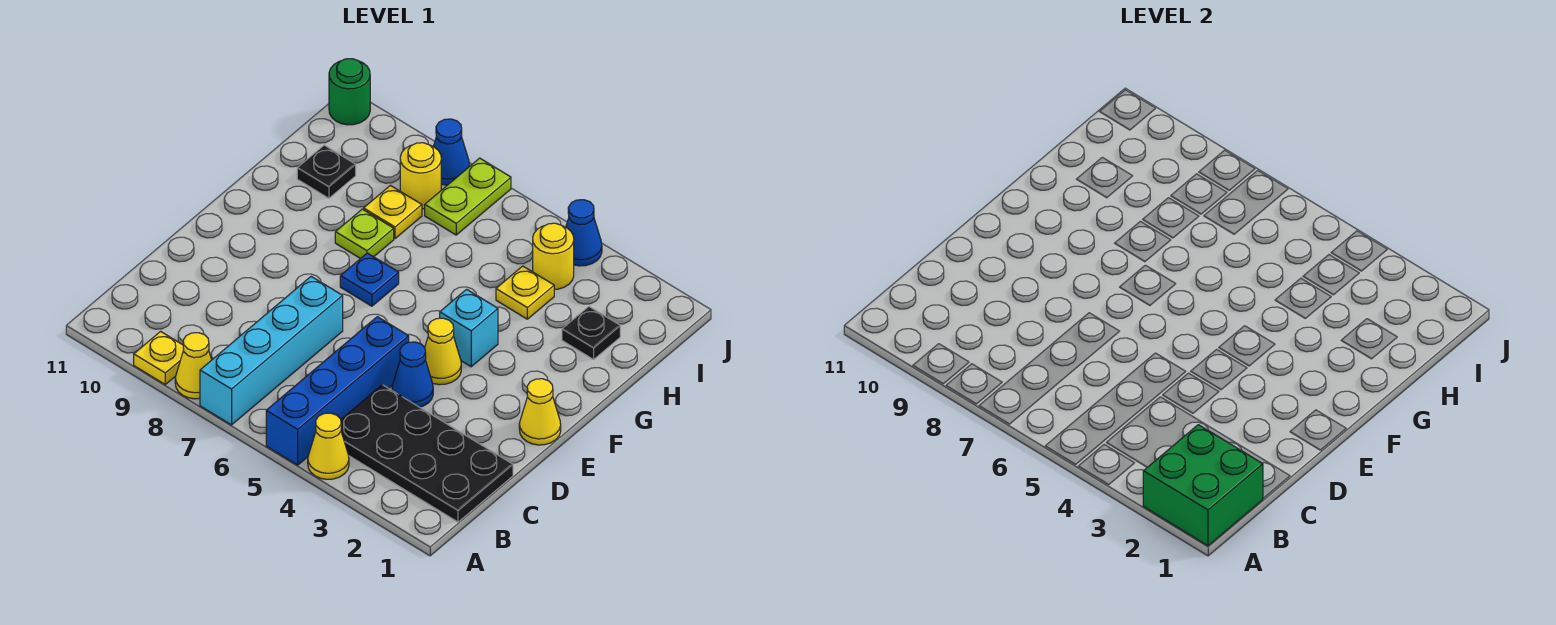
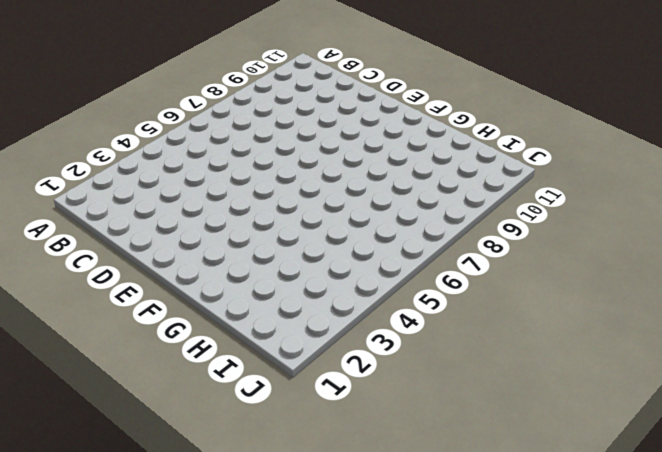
none -> yellow 1x1 cone [308,413,349,479]
none -> blue 1x4 brick [266,317,409,465]
none -> cyan 1x4 brick [200,277,343,425]

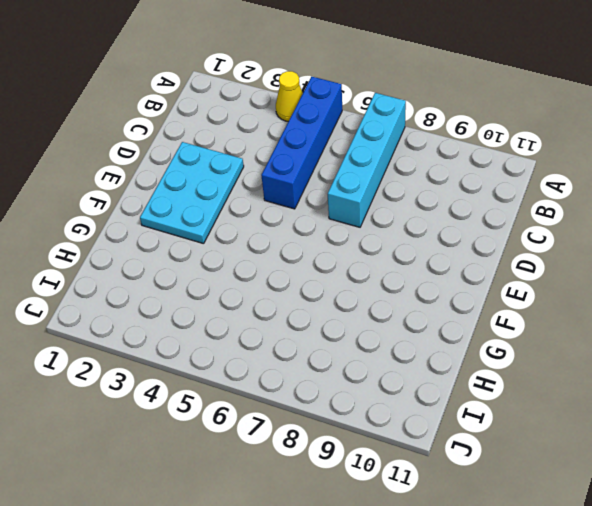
cyan 2x3 plate [140,142,244,244] -> none
none -> yellow 1x1 cone [175,333,212,399]
none -> yellow 1x1 plate [134,331,184,384]
none -> black 2x4 plate [341,385,513,522]

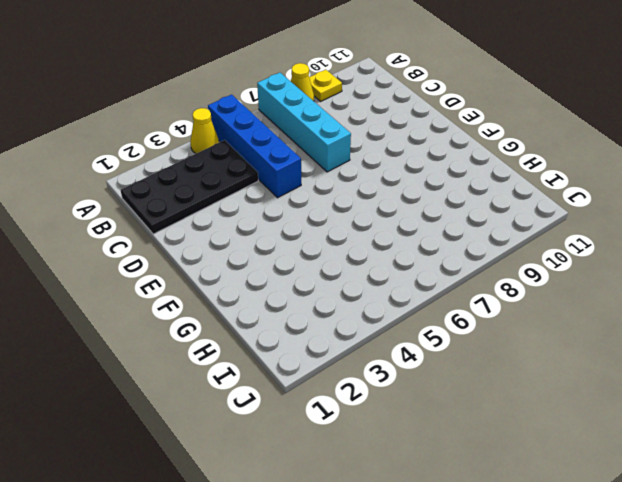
none -> blue 1x1 cone [392,342,433,407]
none -> yellow 1x1 cone [519,379,561,445]
none -> yellow 1x1 cone [425,318,461,385]

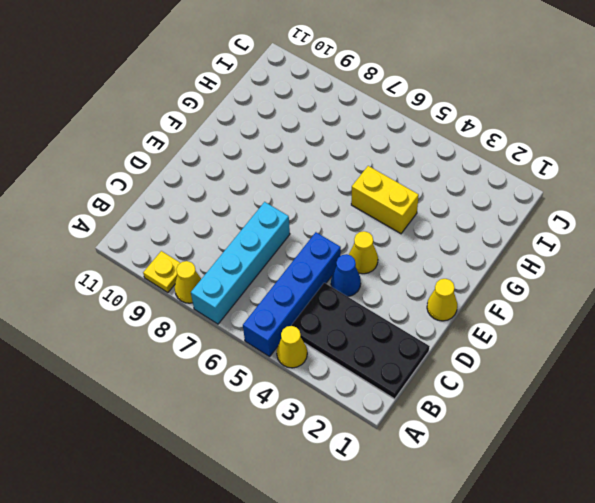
yellow 1x2 brick [351,166,419,234] -> none
none -> cyan 1x1 brick [440,289,498,367]
none -> blue 1x1 plate [340,253,399,306]
none -> lime 1x1 plate [335,209,394,259]

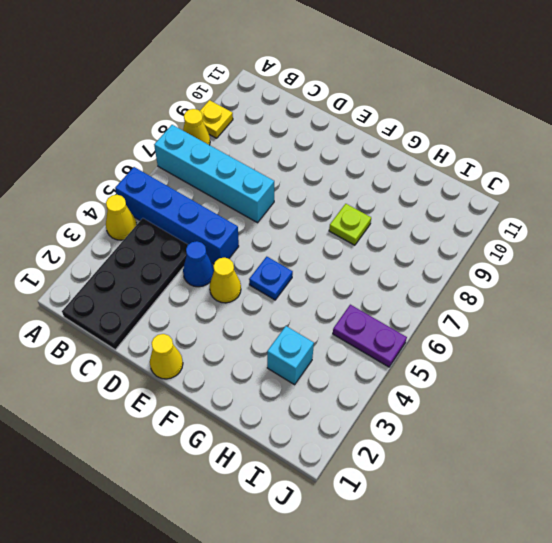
blue 1x1 plate [249,257,293,300] -> blue 1x1 plate moved to [340,253,399,306]
cyan 1x1 brick [267,326,314,385] -> cyan 1x1 brick moved to [440,289,498,367]
purple 1x2 plate [333,305,407,367] -> none
none -> black 1x1 plate [562,307,620,359]
none -> yellow 1x1 plate [496,266,554,319]
none -> yellow 1x1 plate [364,186,422,239]

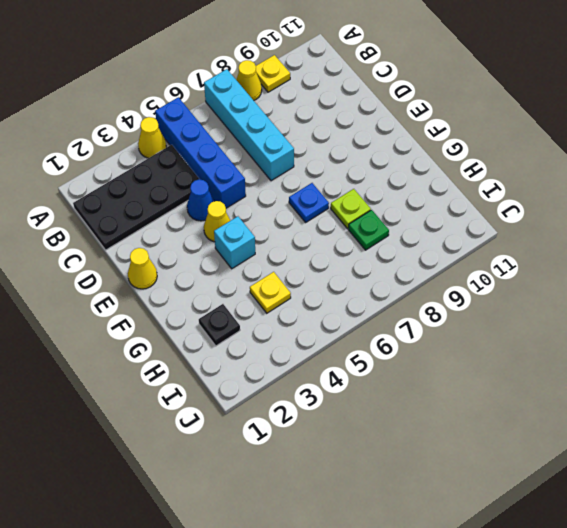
green 1x1 plate [348,210,389,250] -> yellow 1x1 plate [364,186,422,239]
none -> black 1x1 plate [297,145,356,198]
none -> yellow 1x1 round brick [533,223,574,289]
none -> lime 1x2 plate [425,158,511,235]

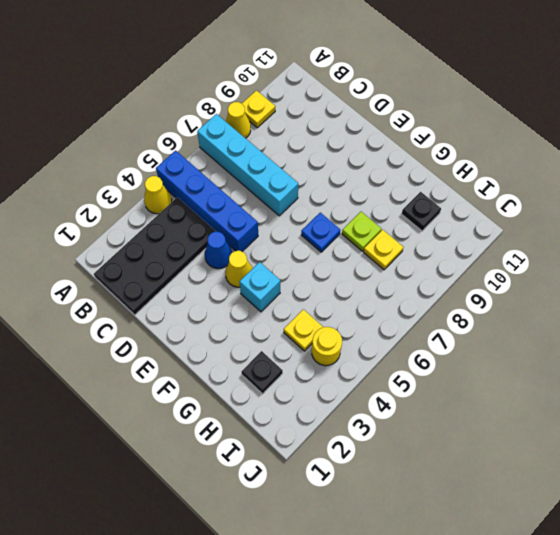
none -> yellow 1x1 cone [519,379,561,445]
none -> lime 1x2 plate [425,158,511,235]
none -> yellow 1x1 round brick [400,143,441,209]

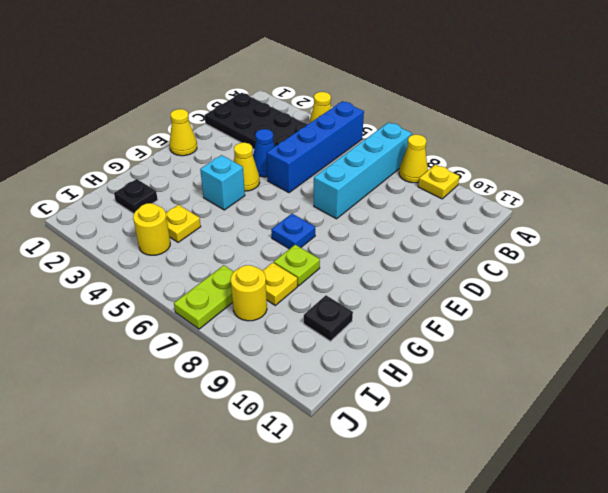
none -> blue 1x1 cone [566,200,602,266]
none -> blue 1x1 cone [433,119,470,185]
none -> green 1x1 round brick [329,59,370,125]

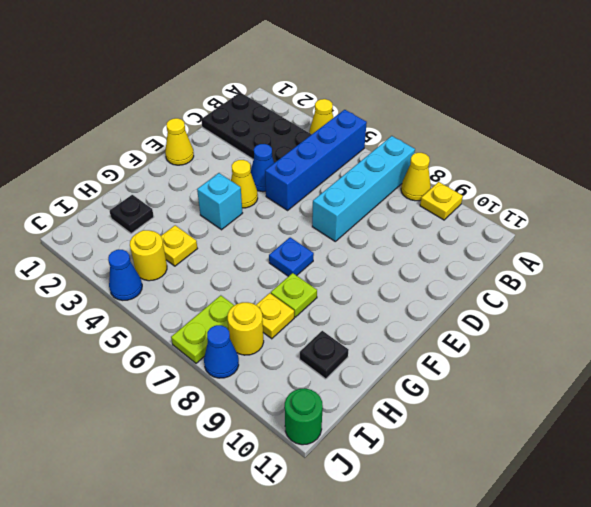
none -> green 2x2 brick [1143,425,1263,546]

